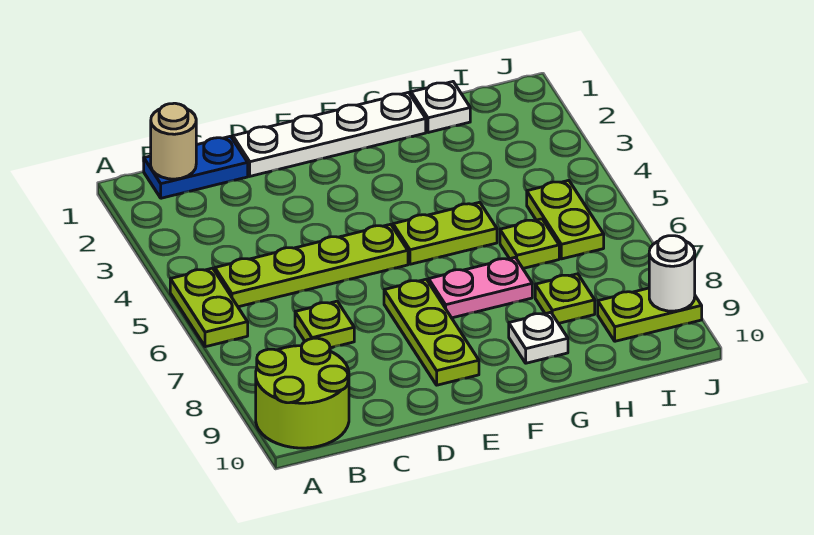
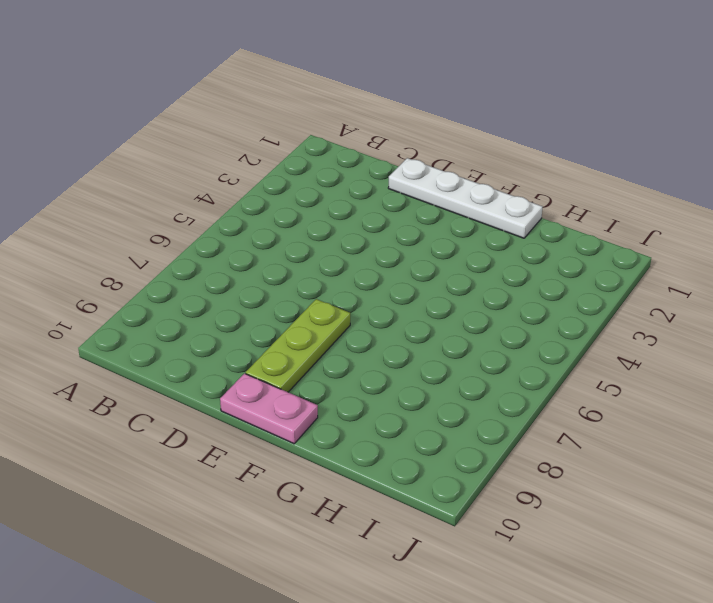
pink 1x2 plate [220,374,318,444] -> pink 1x2 plate moved to [429,257,532,318]
none -> lime 1x2 plate [170,268,248,347]
none -> lime 2x2 round brick [256,338,349,448]
none -> blue 1x2 plate [144,136,248,198]

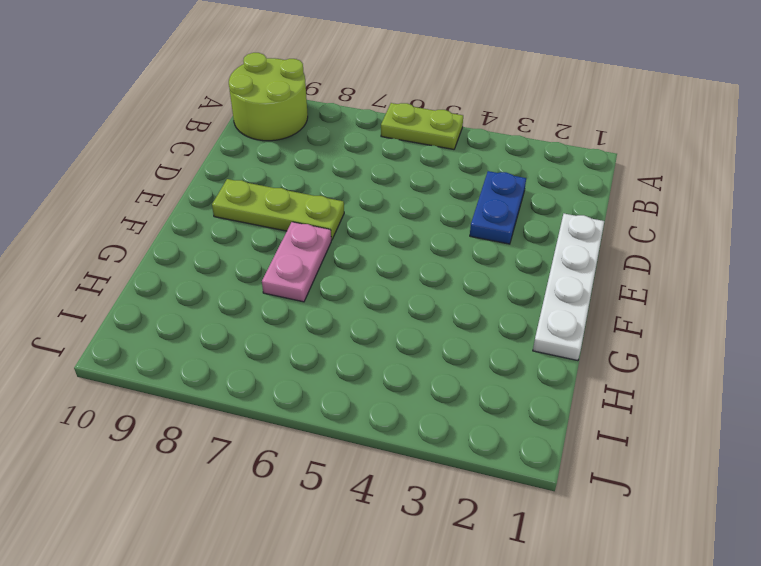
blue 1x2 plate [470,171,526,244] -> blue 1x2 plate moved to [144,136,248,198]
none -> lime 1x4 plate [215,224,408,307]
none -> lime 1x1 plate [295,301,354,348]
none -> lime 1x2 plate [393,202,497,264]

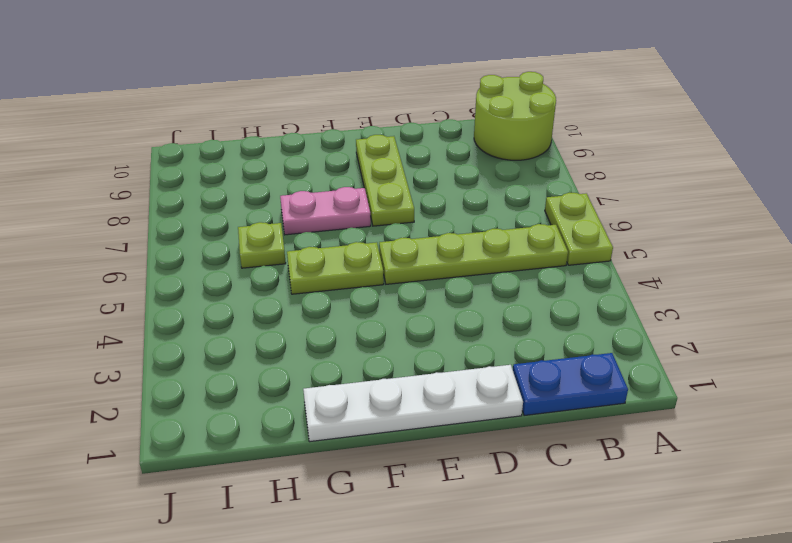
none -> lime 1x1 plate [295,301,354,348]
none -> white 1x1 plate [509,312,568,363]
none -> white 1x1 plate [411,82,470,133]

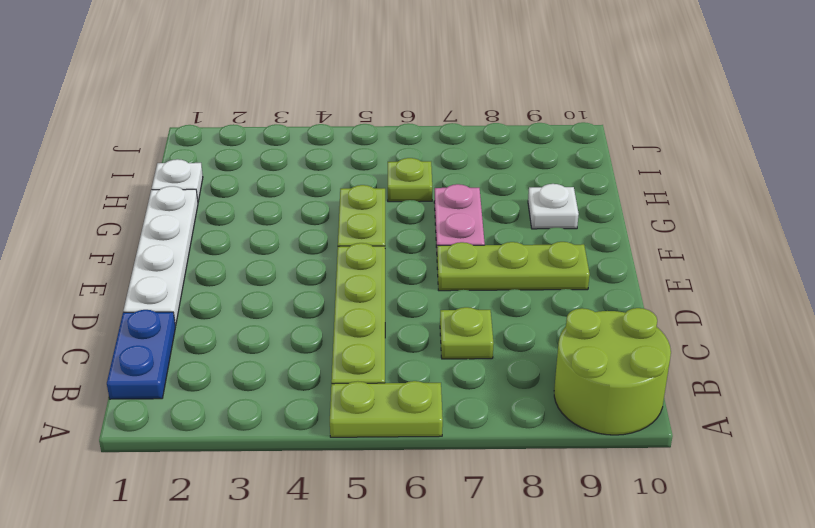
none -> lime 1x1 plate [535,274,595,323]
none -> lime 1x2 plate [527,180,604,259]
none -> lime 1x2 plate [598,288,702,341]

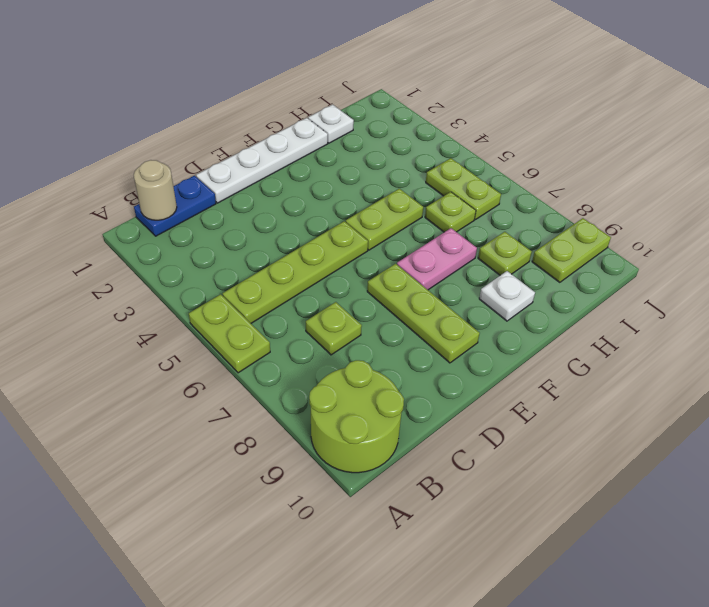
none -> white 1x1 round brick [649,236,695,311]

